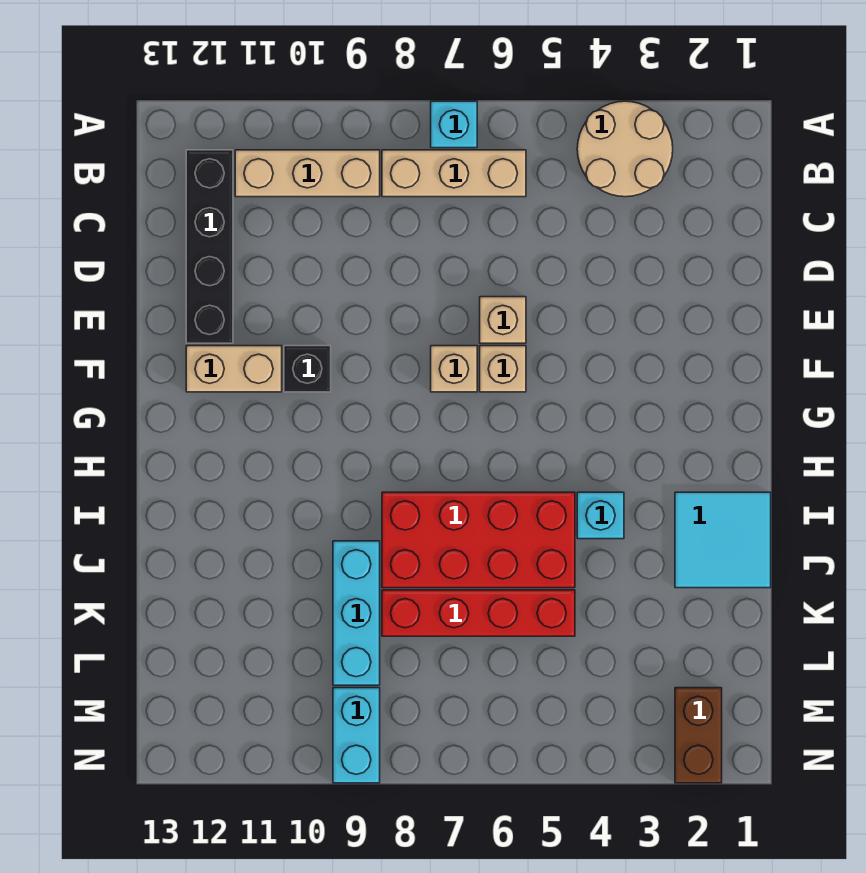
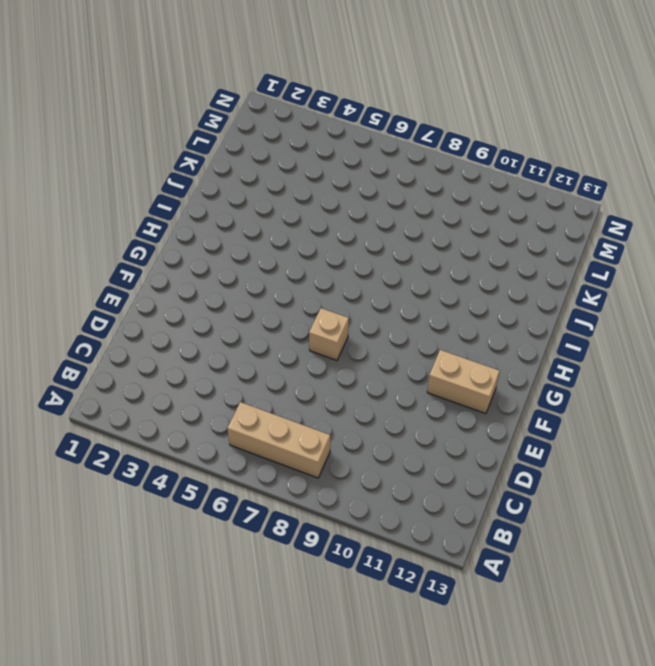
none -> tan 2x2 round brick [577,101,673,197]
none -> cyan 1x1 brick [431,101,477,148]
none -> tan 1x3 brick [235,150,380,197]

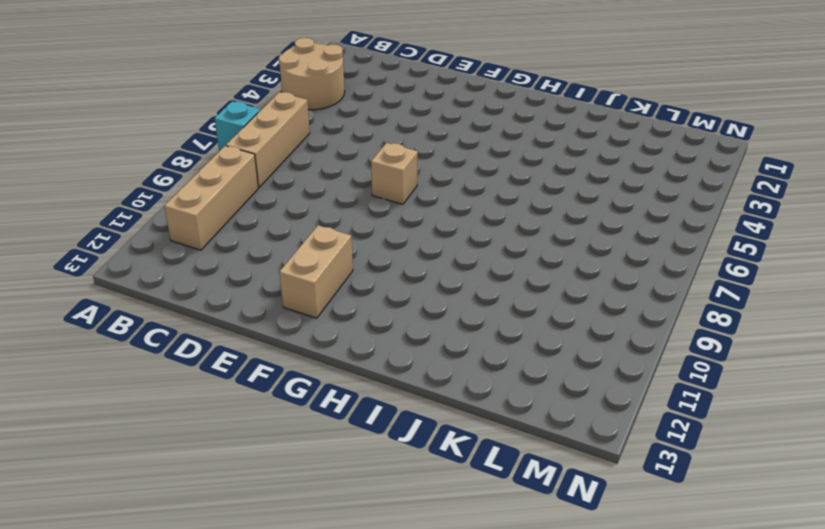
none -> black 1x4 brick [186,150,233,343]
none -> tan 1x1 brick [480,297,526,343]
none -> tan 1x1 brick [480,346,526,392]

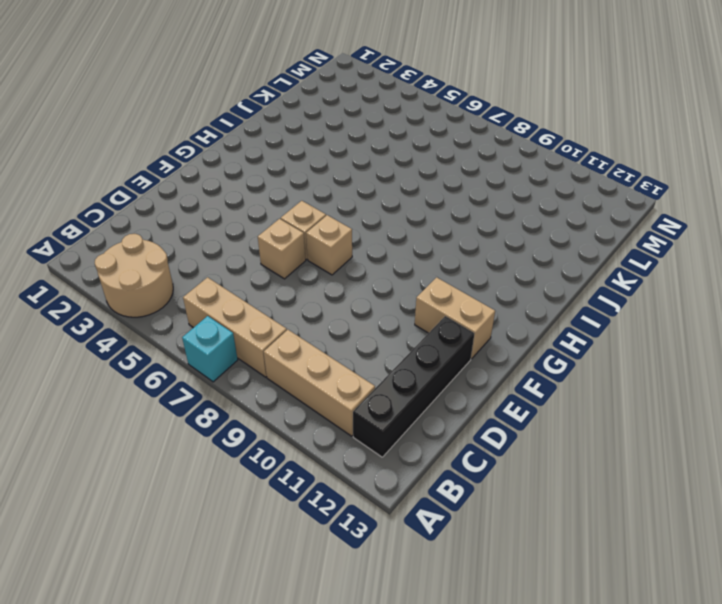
none -> black 1x1 brick [284,346,331,392]
none -> cyan 2x2 tile [675,492,771,588]
none -> cyan 1x1 brick [577,492,624,539]

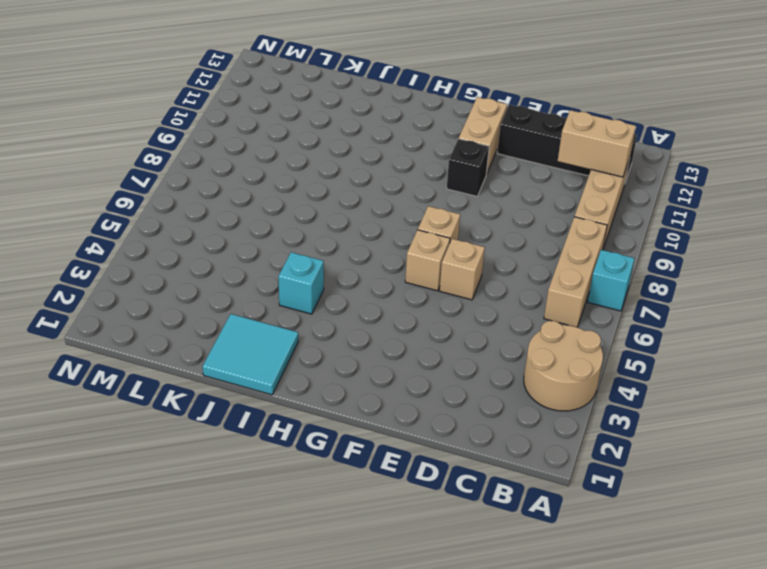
tan 1x2 brick [558,110,636,177] -> none
none -> red 2x4 brick [382,492,575,588]
none -> cyan 1x3 brick [333,541,380,685]
none -> red 1x4 brick [382,590,575,636]

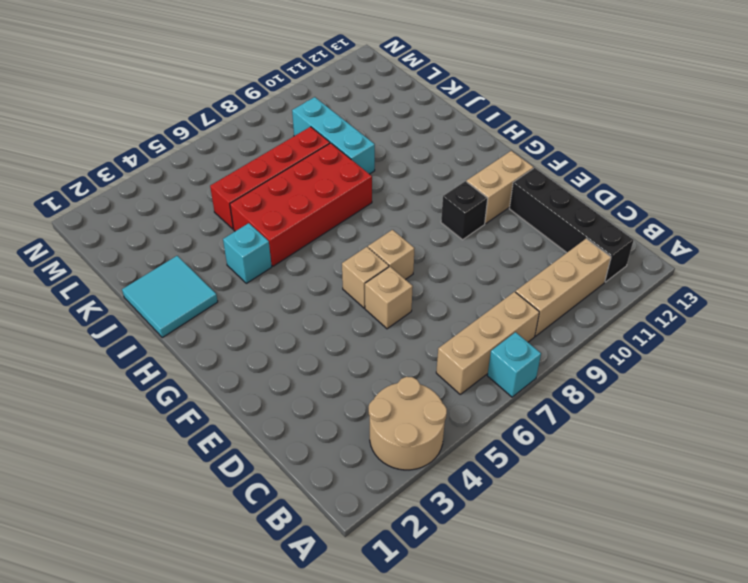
none -> brown 1x2 brick [675,688,722,783]
none -> cyan 1x2 brick [333,688,380,783]

